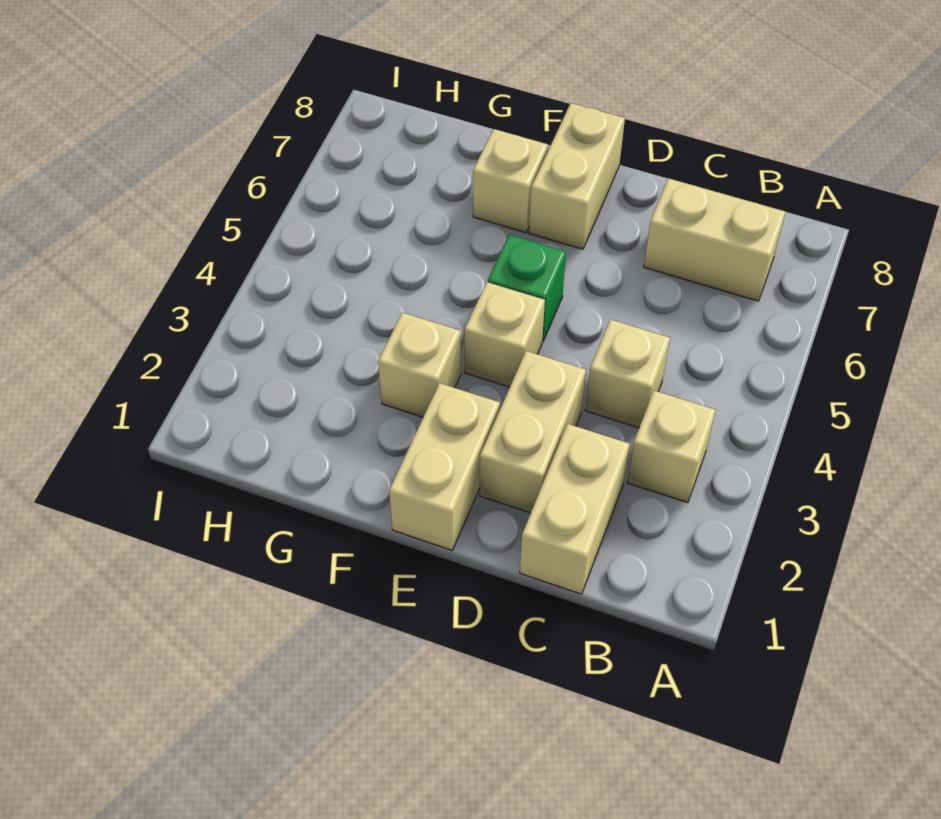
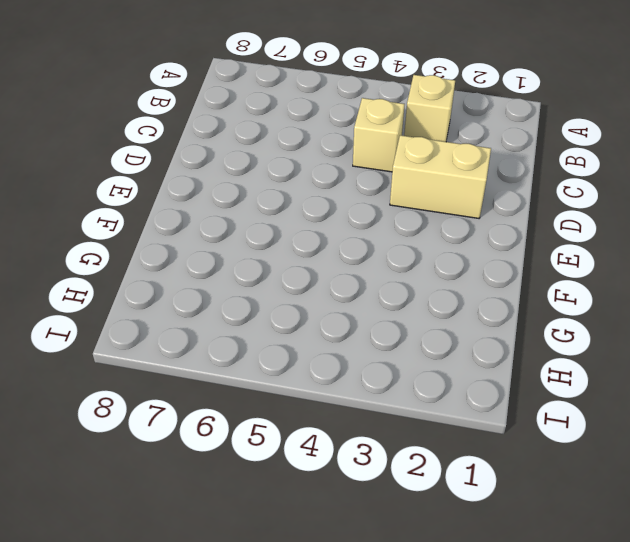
none -> tan 1x2 brick [644,178,785,301]
none -> tan 1x2 brick [520,424,630,594]

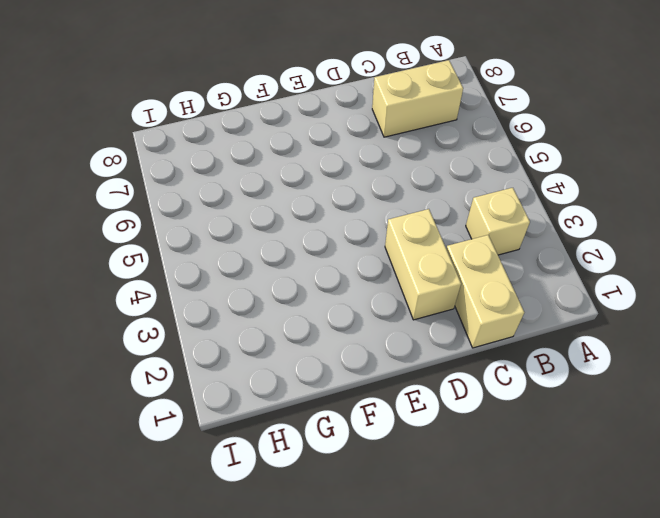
none -> tan 1x1 brick [585,319,670,428]
none -> tan 1x2 brick [389,383,500,550]

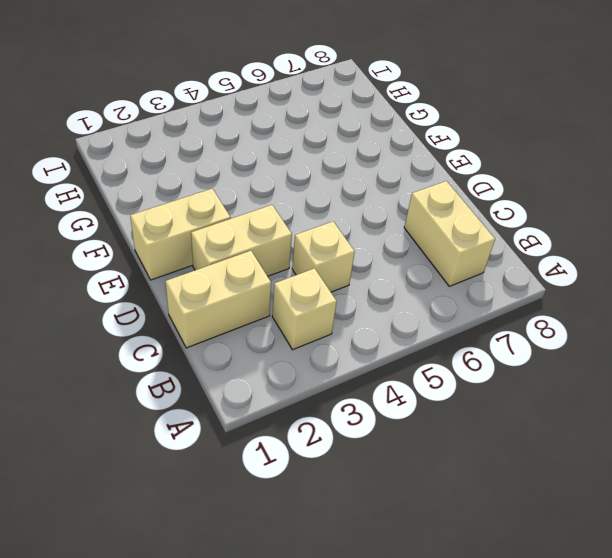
none -> tan 1x1 brick [465,282,545,387]
none -> green 1x1 brick [488,235,566,342]

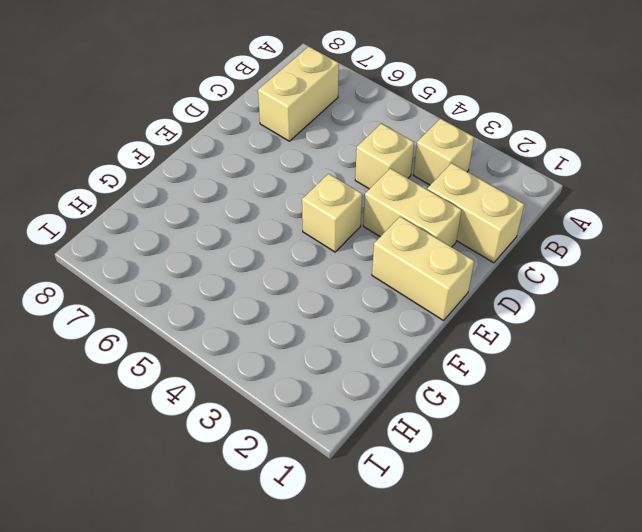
none -> green 1x1 brick [488,235,566,342]
none -> tan 1x2 brick [529,103,625,249]

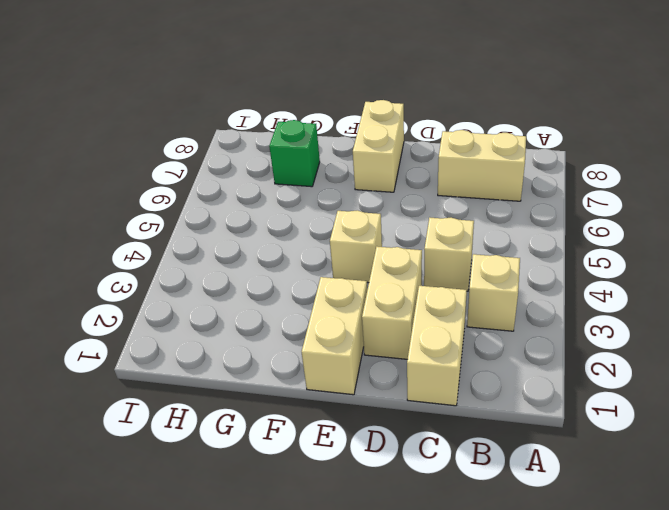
green 1x1 brick [269,120,320,187] -> green 1x1 brick moved to [488,235,566,342]
none -> tan 1x1 brick [378,313,461,417]
none -> tan 1x1 brick [473,129,548,233]

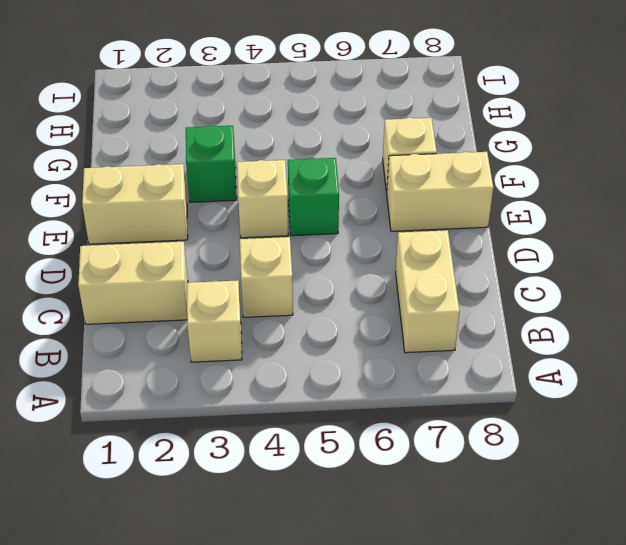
green 1x1 brick [186,125,237,202] -> tan 1x1 brick [378,313,461,417]
none -> tan 1x2 brick [480,351,586,513]

